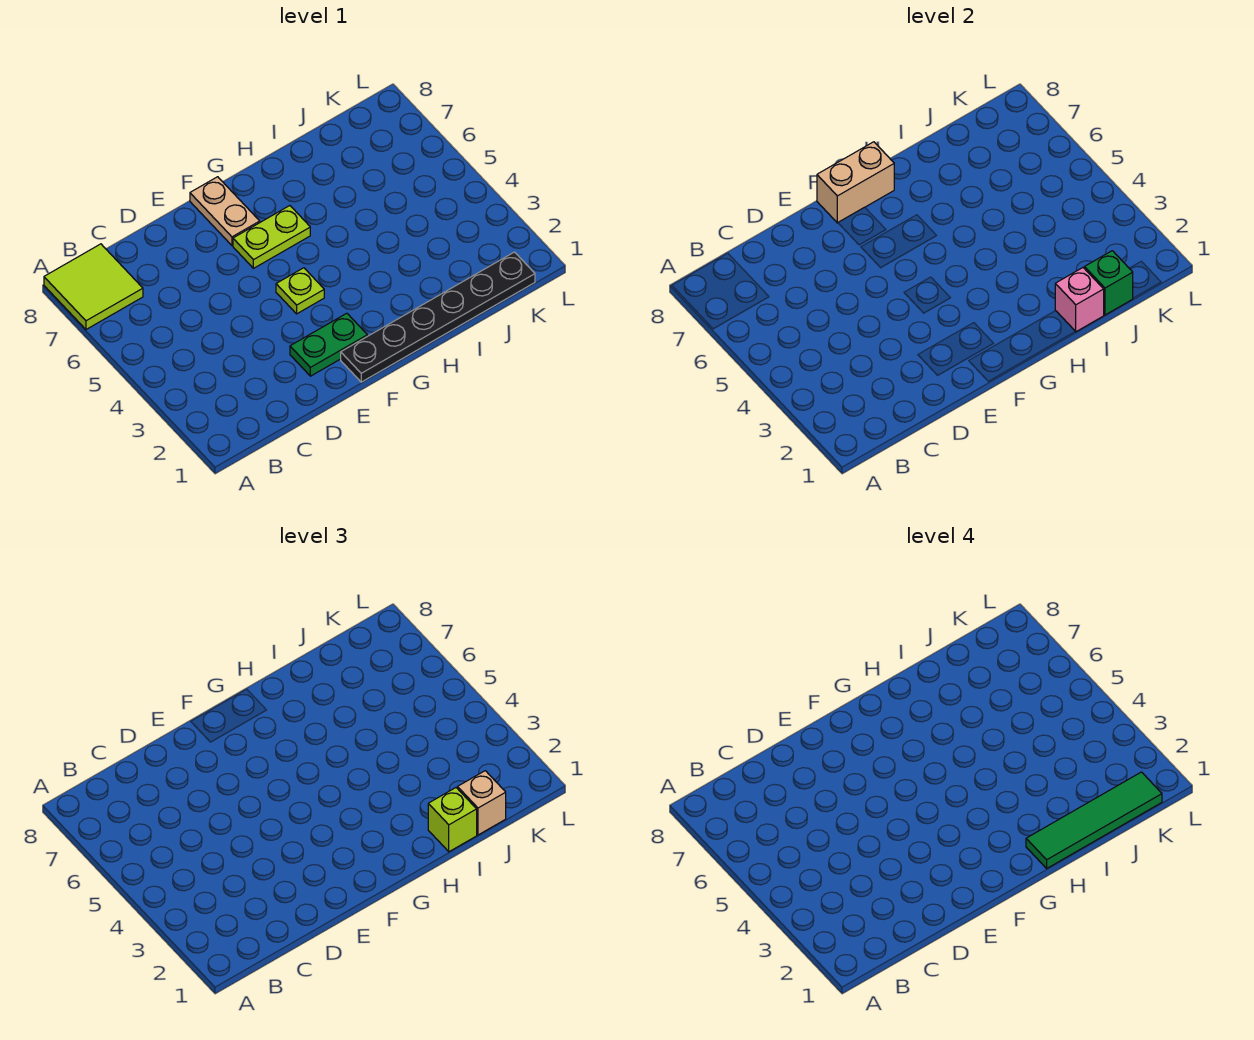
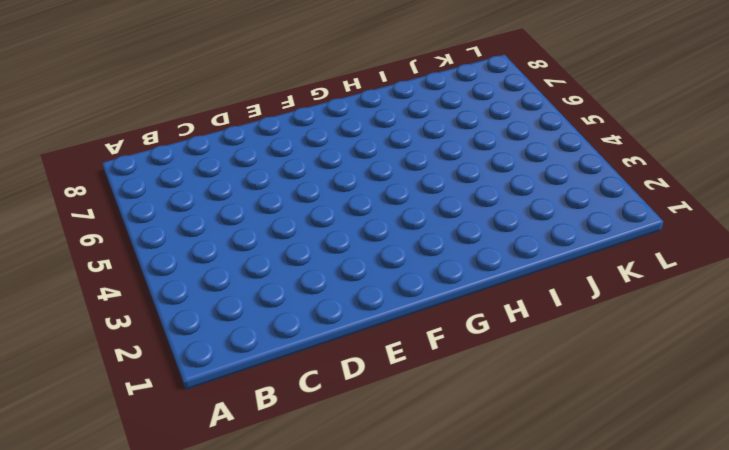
none -> lime 2x2 tile [44,244,143,329]
none -> green 1x2 plate [290,313,367,376]
none -> black 1x6 plate [341,252,535,382]

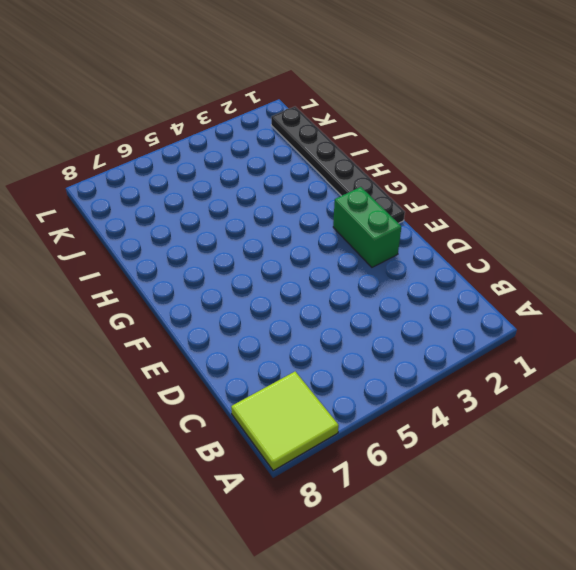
green 1x2 brick [333,187,401,267] -> green 1x2 plate [290,313,367,376]
none -> lime 1x1 plate [276,268,324,314]
none -> lime 1x2 plate [233,206,310,268]
none -> tan 1x2 plate [190,177,260,246]

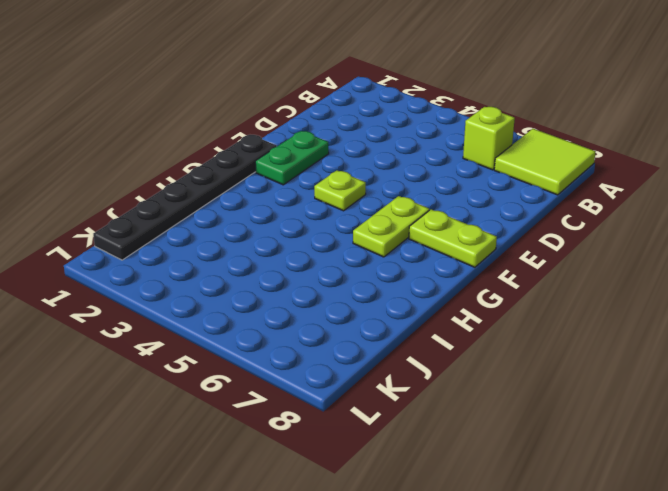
lime 1x1 brick [463,107,515,170] -> lime 1x1 brick moved to [428,788,477,852]
lime 1x2 plate [409,209,497,267] -> tan 1x2 plate [190,177,260,246]
none -> tan 1x2 brick [817,142,894,223]
none -> pink 1x1 brick [1055,268,1104,332]
none -> green 1x1 brick [1085,251,1133,315]

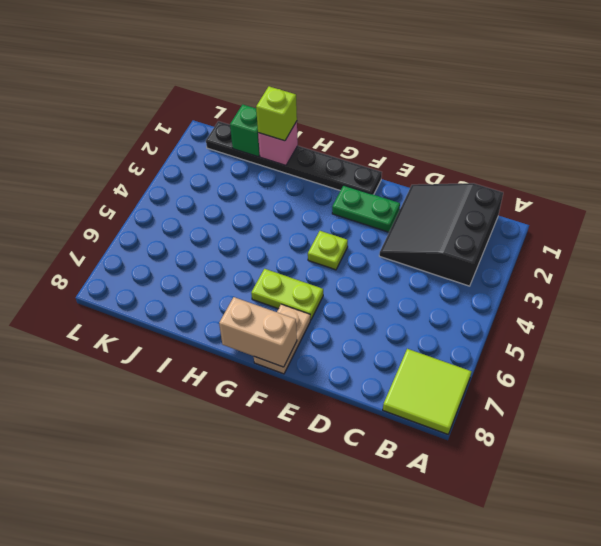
black 3x3 slope [379,183,503,286] -> none
none -> tan 1x1 brick [458,771,506,835]
none -> green 1x4 tile [1026,772,1162,868]

